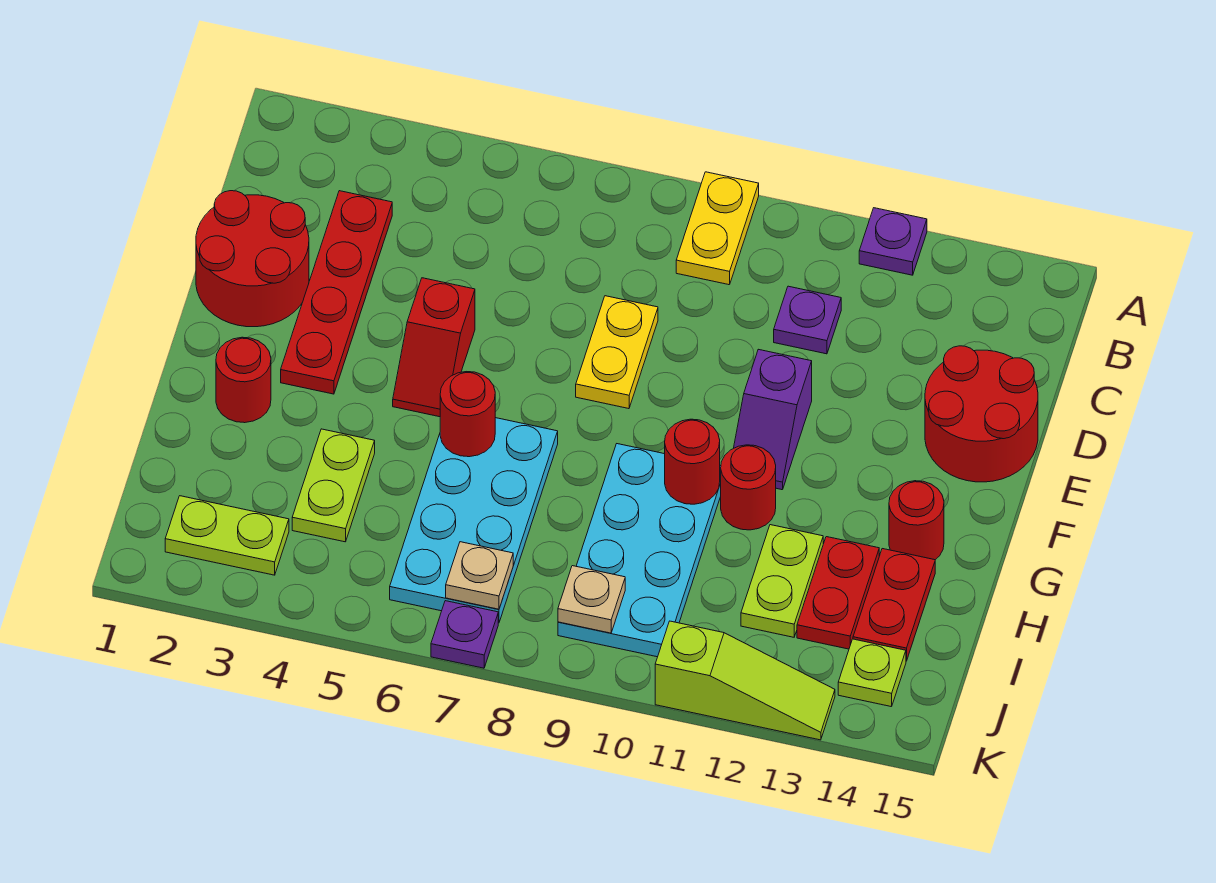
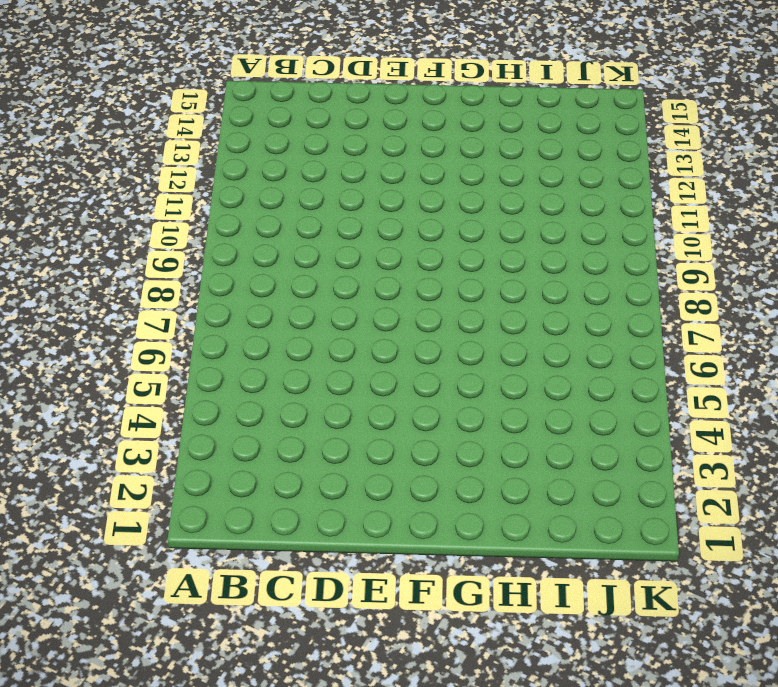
none -> yellow 1x2 plate [676,172,759,285]
none -> purple 1x1 plate [859,208,927,275]
none -> red 1x4 plate [281,191,392,394]

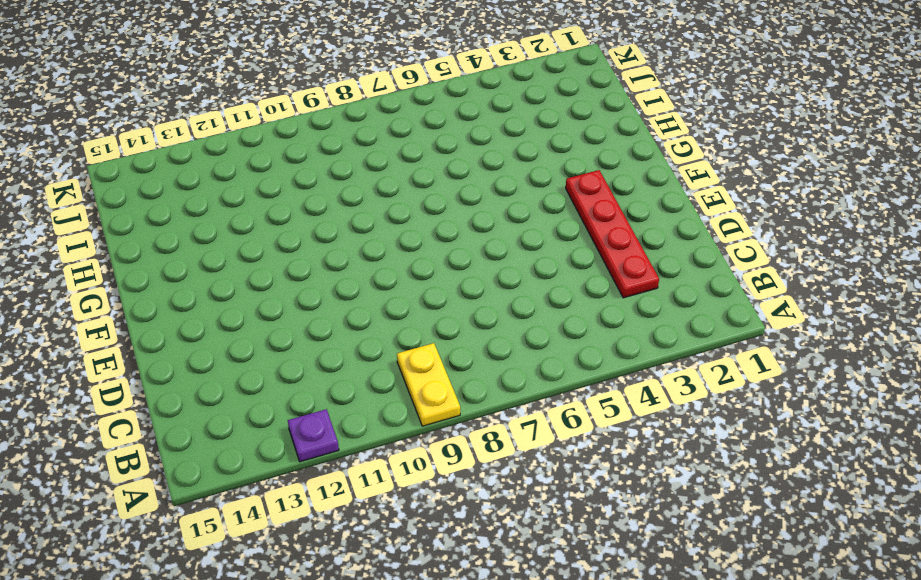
none -> purple 1x1 plate [774,286,841,354]
none -> red 2x2 round brick [196,191,309,327]
none -> yellow 1x2 plate [576,296,658,409]

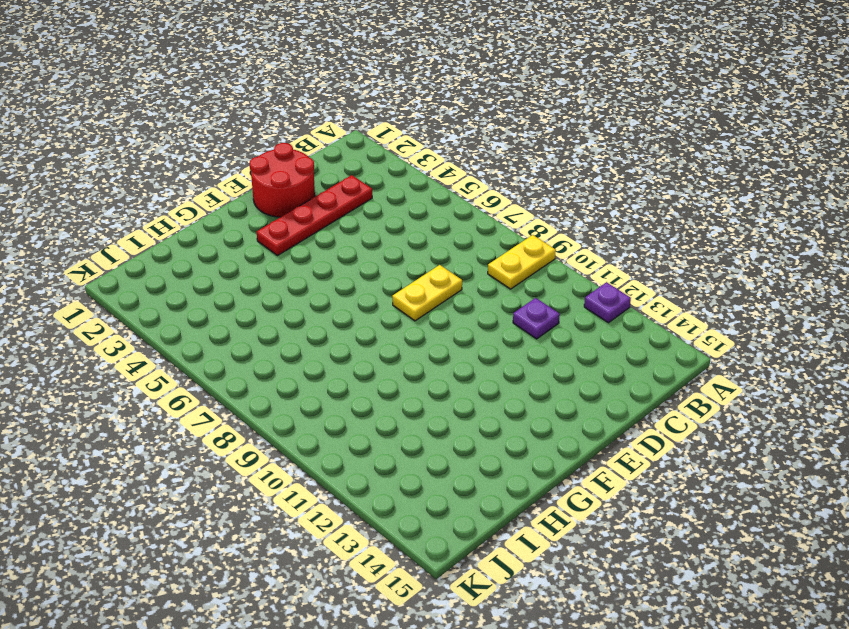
none -> red 2x2 round brick [925,346,1038,482]
none -> red 1x2 slope [393,278,475,417]
none -> purple 1x2 slope [734,349,812,490]

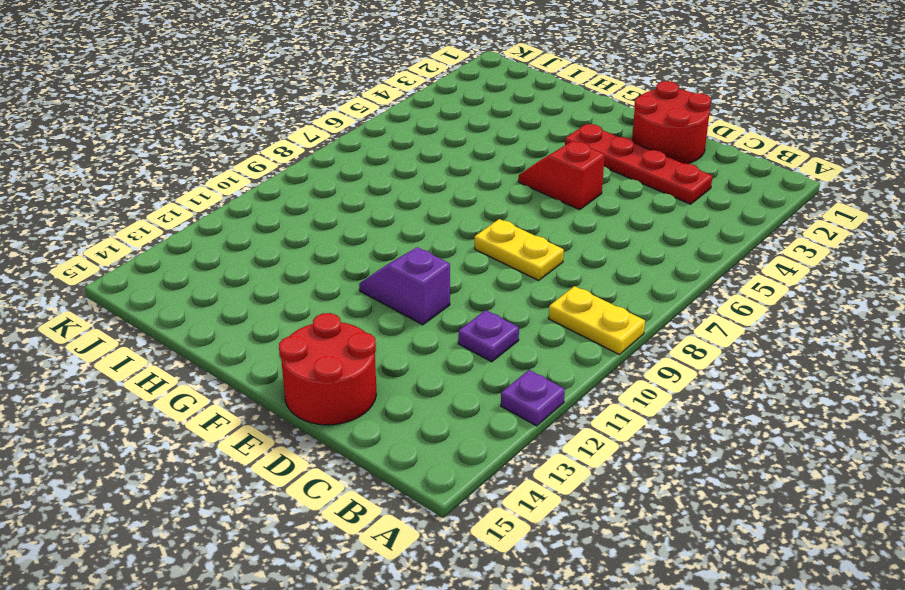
none -> red 1x1 round brick [216,337,271,423]
none -> cyan 2x4 plate [390,418,558,623]
none -> cyan 2x4 plate [558,444,721,657]

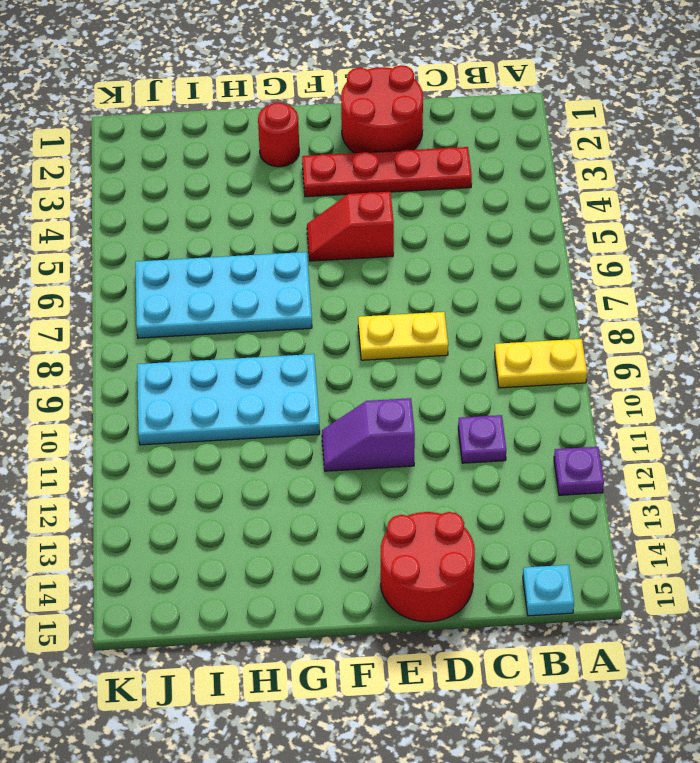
cyan 1x1 plate [523,565,574,616] -> none
none -> red 1x1 round brick [721,445,776,530]
none -> red 1x1 round brick [889,481,944,560]
none -> lime 1x2 plate [292,429,375,542]

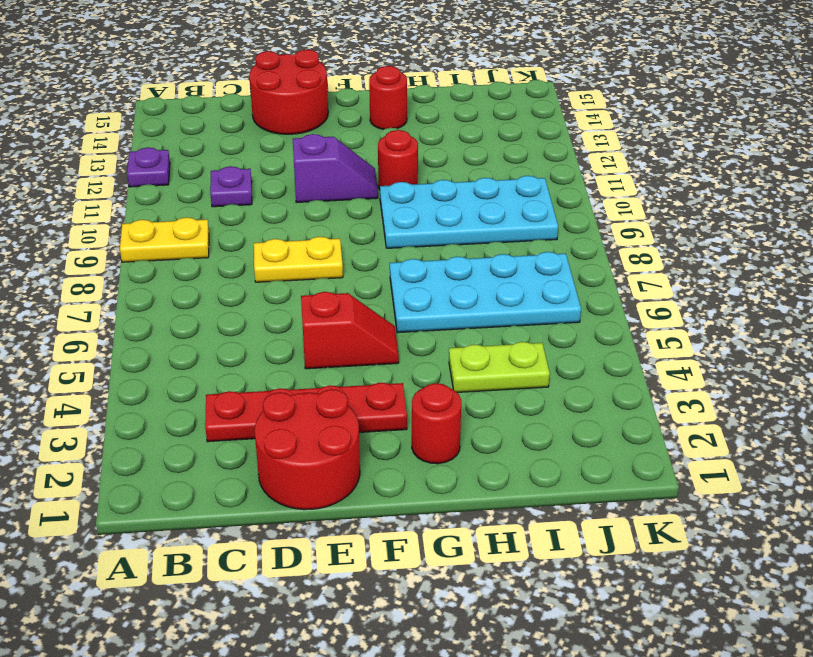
none -> lime 1x2 plate [741,525,823,637]
none -> red 1x2 plate [797,537,879,649]
none -> red 1x2 plate [853,549,935,661]

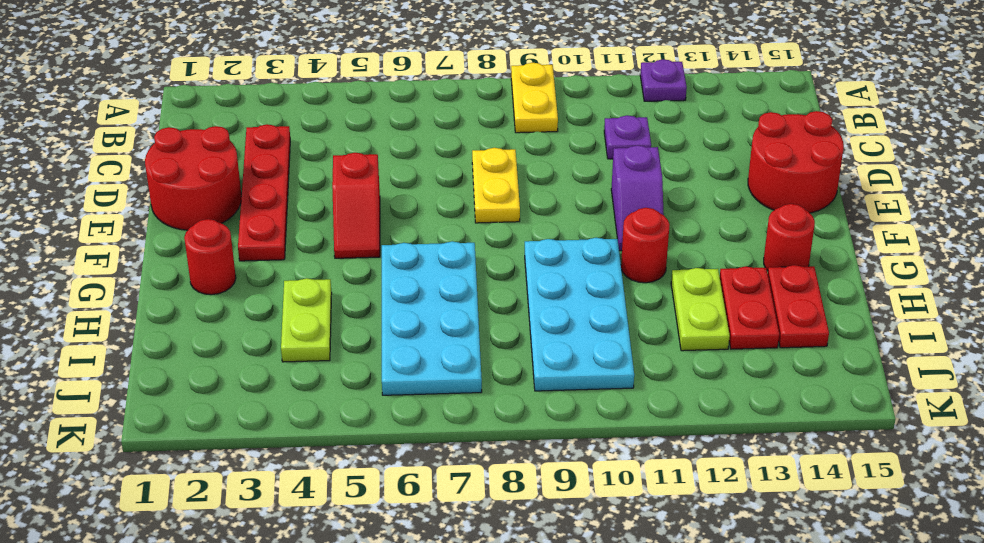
none -> lime 1x2 plate [165,496,289,575]
none -> lime 1x1 plate [838,639,906,707]
none -> purple 1x1 plate [431,601,498,668]

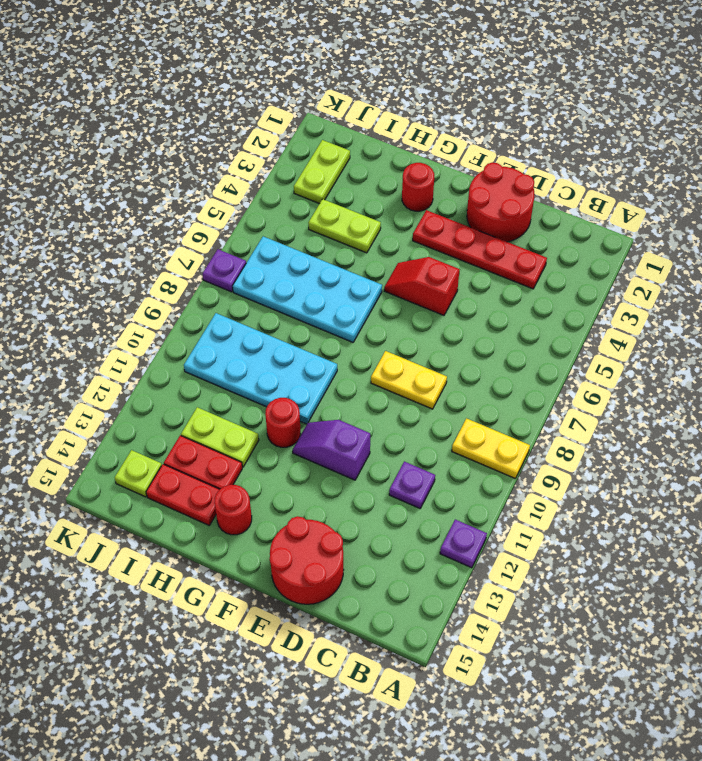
none -> lime 1x3 slope [655,621,835,740]
none -> red 1x1 round brick [440,372,495,457]
none -> red 1x1 round brick [665,419,720,504]

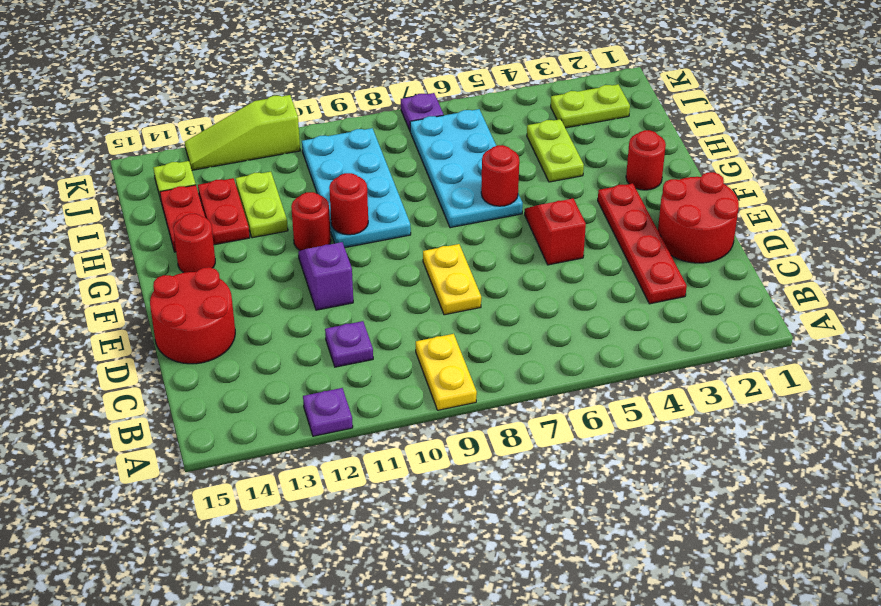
none -> tan 1x1 plate [446,542,513,609]
none -> tan 1x1 plate [558,566,625,633]

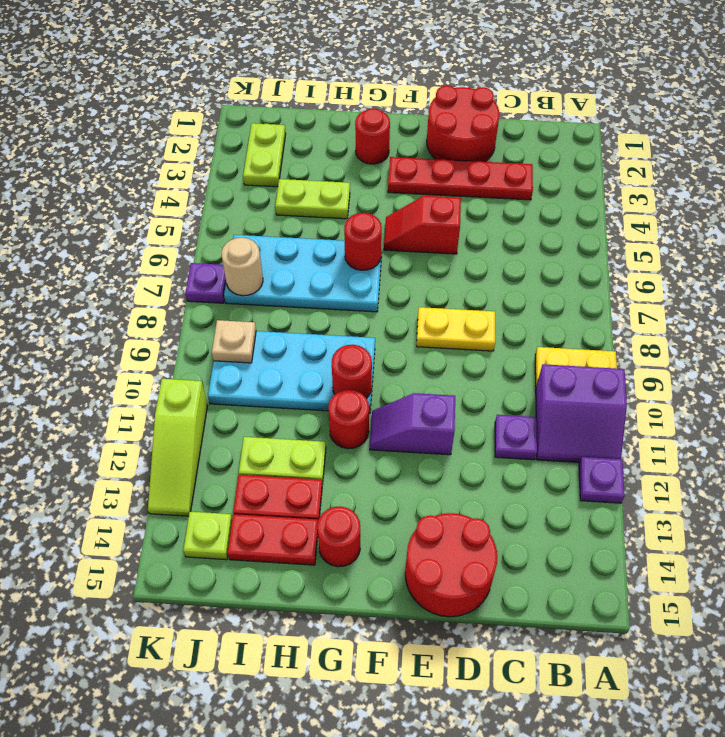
purple 2x2 slope [536,364,627,462] -> none
tan 1x1 round brick [222,238,263,296] -> tan 1x1 plate [446,542,513,609]

